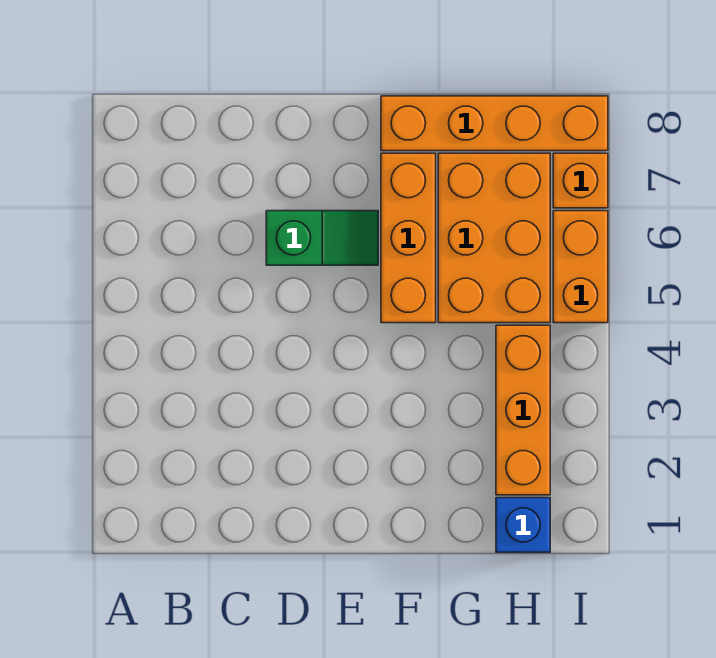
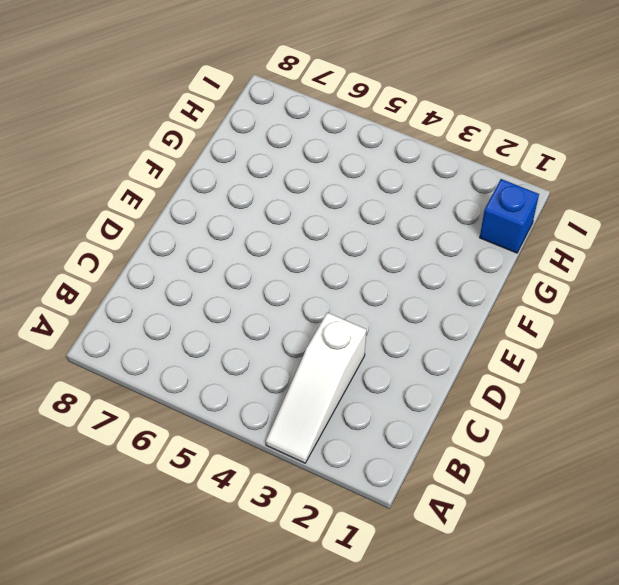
white 1x3 slope [266,312,366,463] -> none
none -> green 1x2 slope [266,211,378,265]
none -> orange 1x3 brick [381,153,436,323]

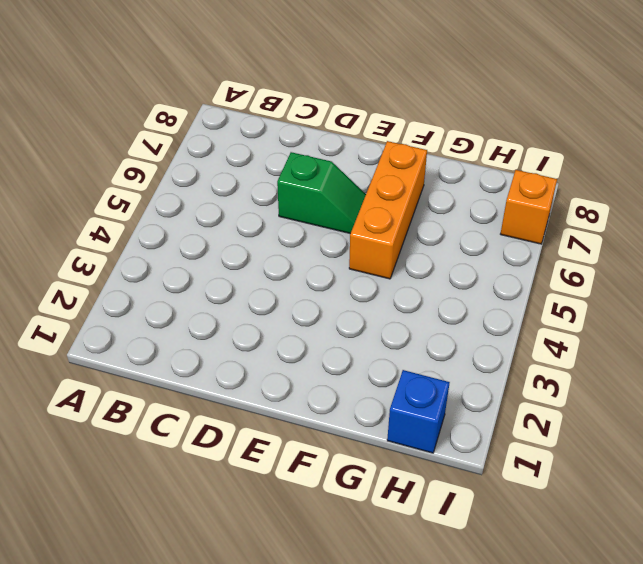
none -> orange 1x4 brick [381,96,608,151]
none -> orange 2x3 brick [438,153,550,323]

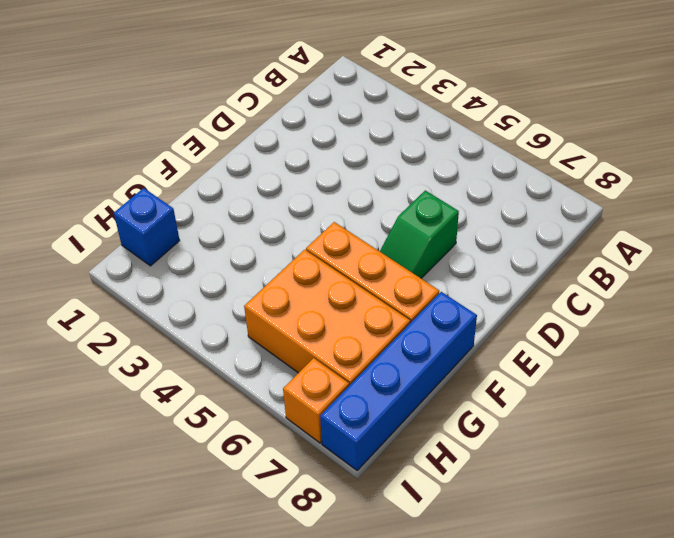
blue 1x4 brick [320,292,477,470] -> orange 1x4 brick [381,96,608,151]
none -> orange 1x3 brick [496,325,550,495]
none -> orange 1x2 brick [553,211,608,323]

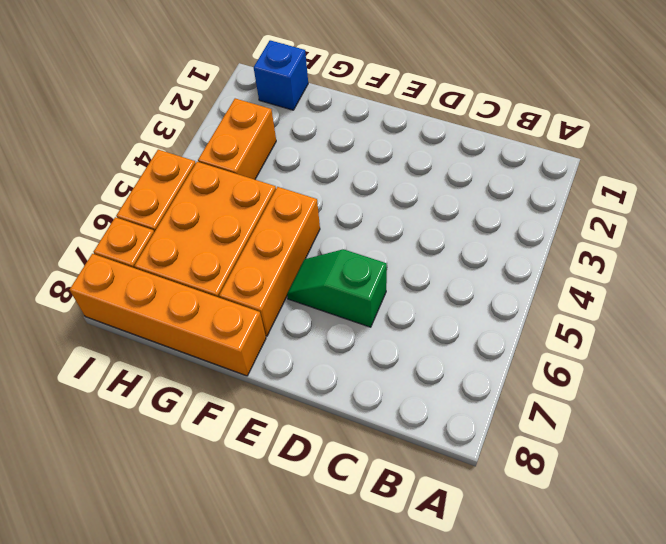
orange 1x2 brick [198,98,276,180] -> orange 1x3 brick [496,325,550,495]

